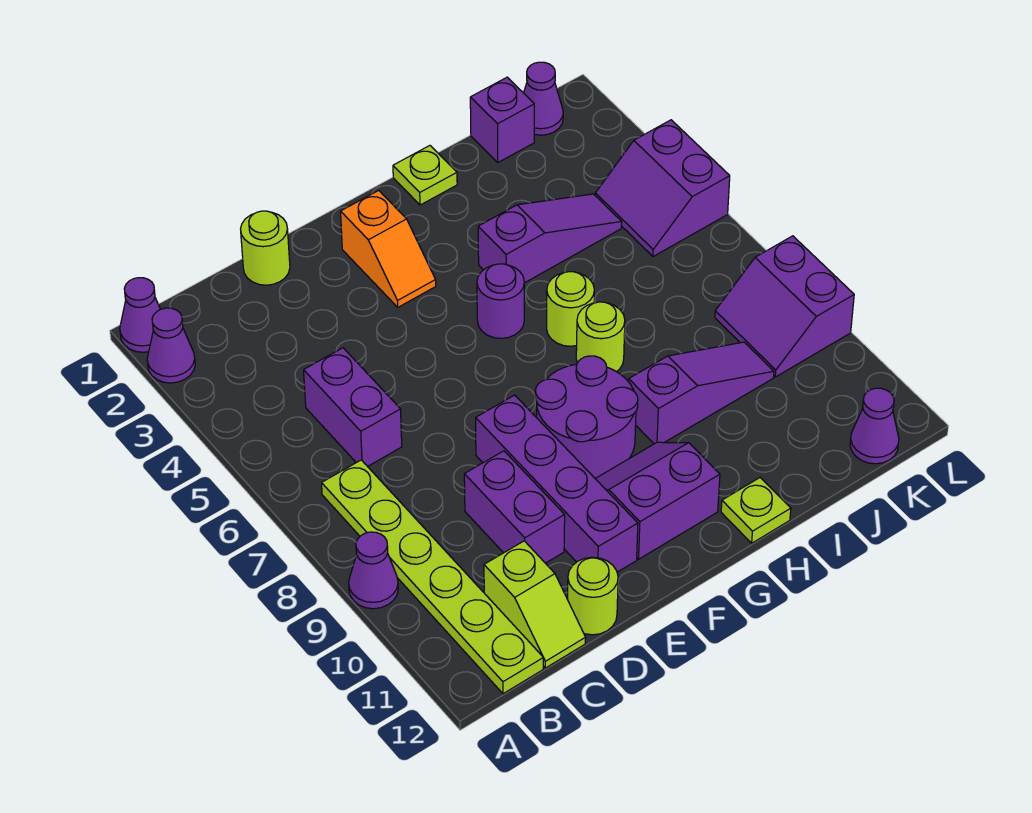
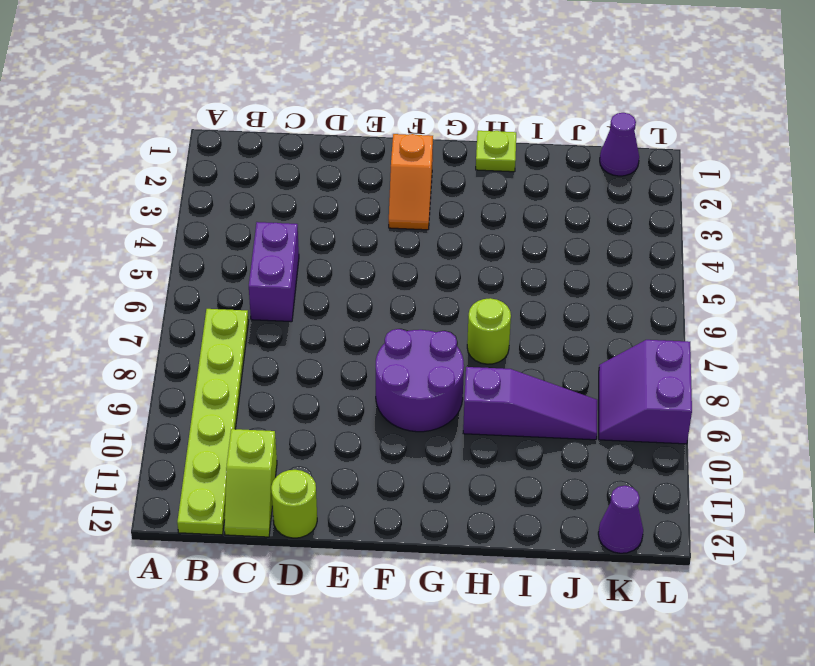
none -> purple 1x1 cone [120,278,160,352]
none -> purple 1x1 cone [147,308,195,383]
none -> purple 1x1 cone [349,532,398,609]

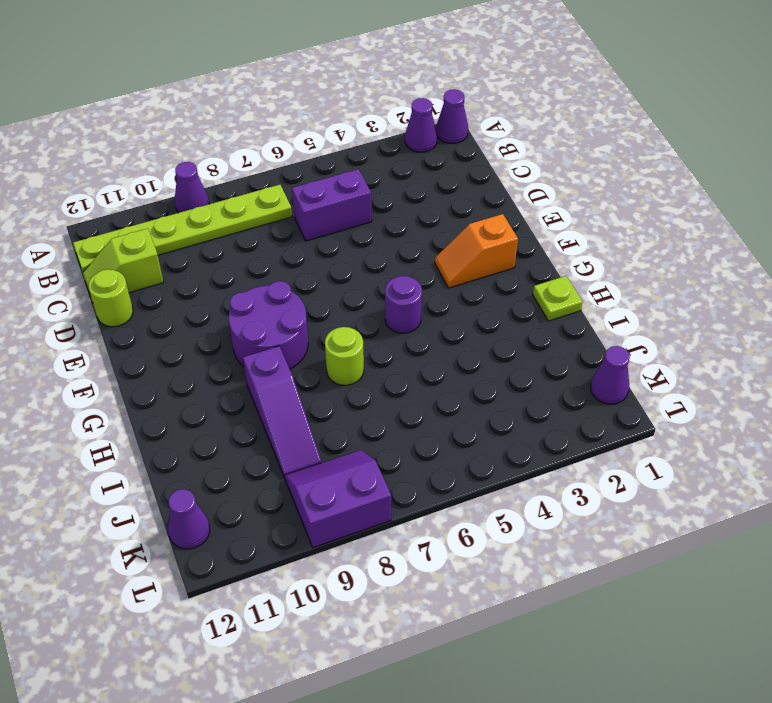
none -> lime 1x1 round brick [241,211,290,285]
none -> purple 1x2 brick [464,451,565,563]
none -> purple 1x4 brick [476,395,638,572]

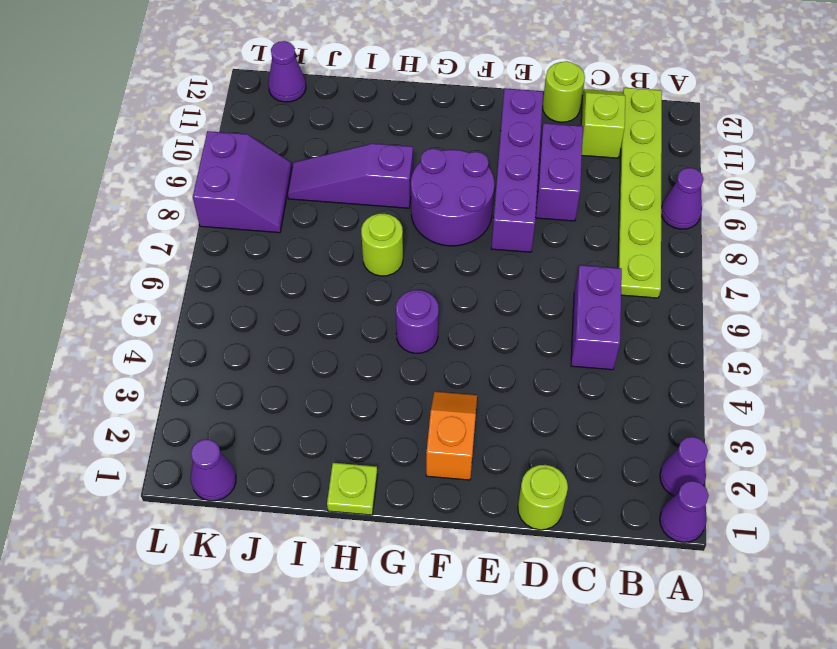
none -> purple 2x2 slope [595,442,720,559]
none -> purple 1x3 slope [478,194,622,283]
none -> lime 1x1 round brick [547,272,594,346]

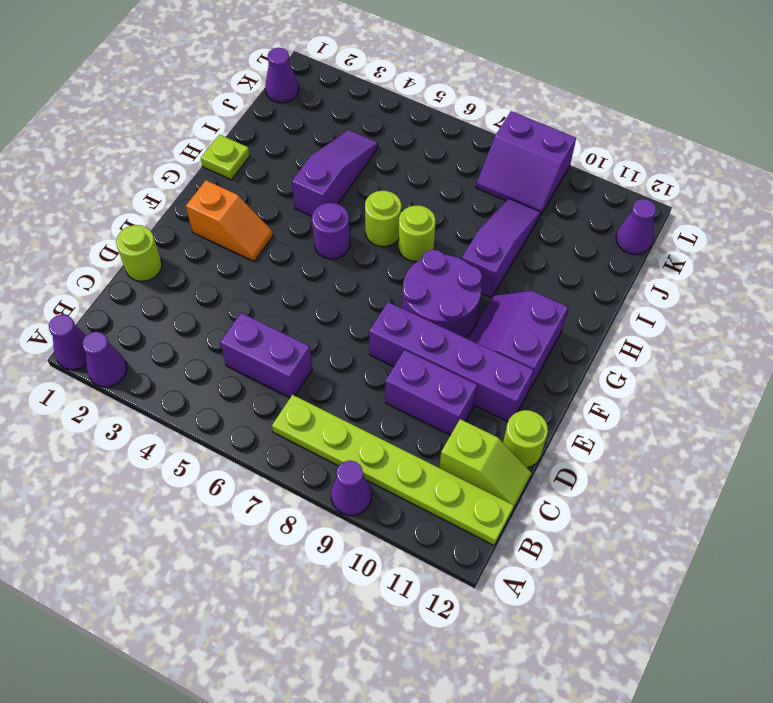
none -> lime 1x1 plate [721,478,791,543]
none -> purple 1x1 brick [470,77,534,162]
none -> purple 2x2 slope [595,120,730,256]

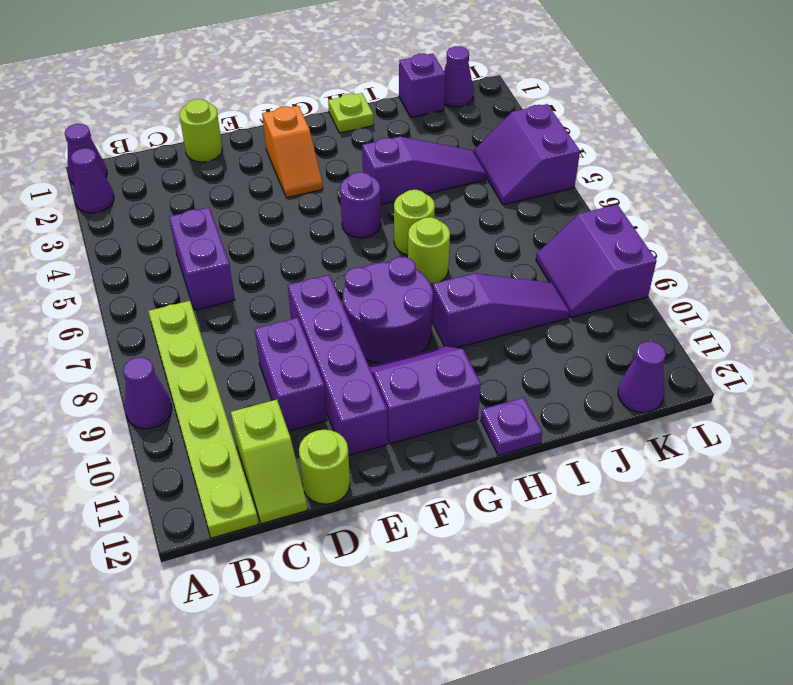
purple 1x1 plate [481,398,543,455] -> lime 1x1 plate [721,478,791,543]

